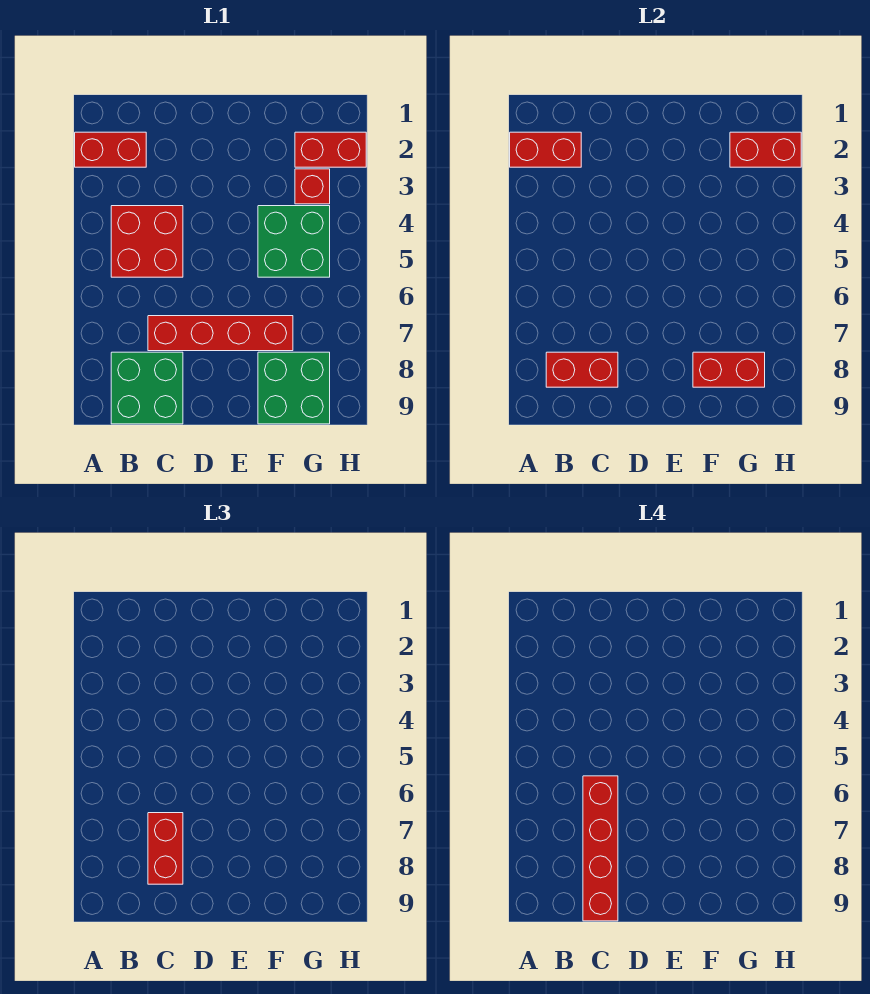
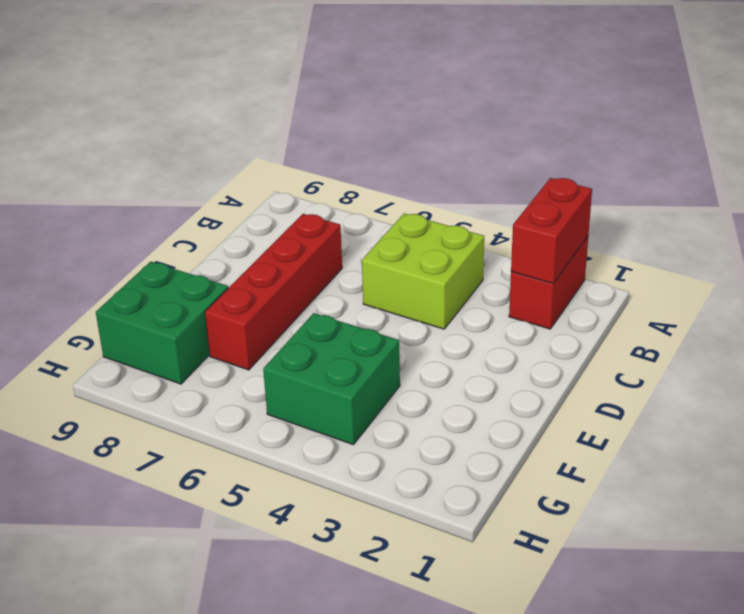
lime 2x2 brick [362,214,484,329] -> red 2x2 brick [111,206,183,277]
none -> green 2x2 brick [111,352,183,424]
none -> red 1x2 brick [295,132,366,167]
none -> red 1x1 brick [295,169,330,204]

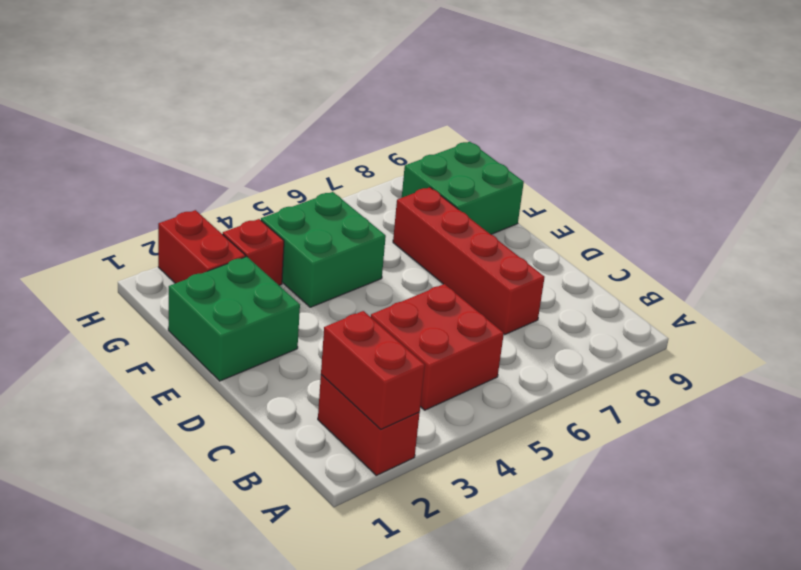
green 2x2 brick [168,257,300,381] -> green 2x2 brick moved to [111,352,183,424]
none -> red 1x2 brick [546,352,618,387]
none -> red 1x2 brick [693,352,765,387]
none -> red 1x2 brick [730,132,801,167]

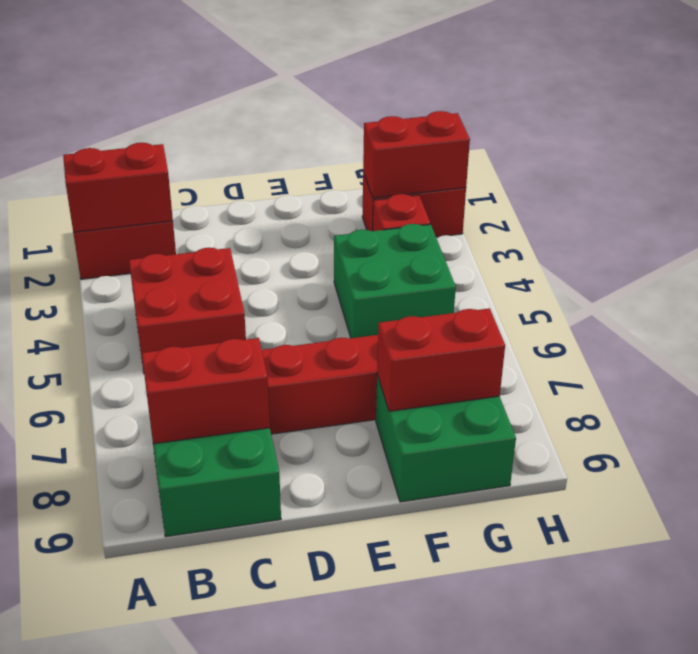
none -> red 1x2 brick [148,813,183,884]
none -> red 1x4 brick [583,776,618,921]

